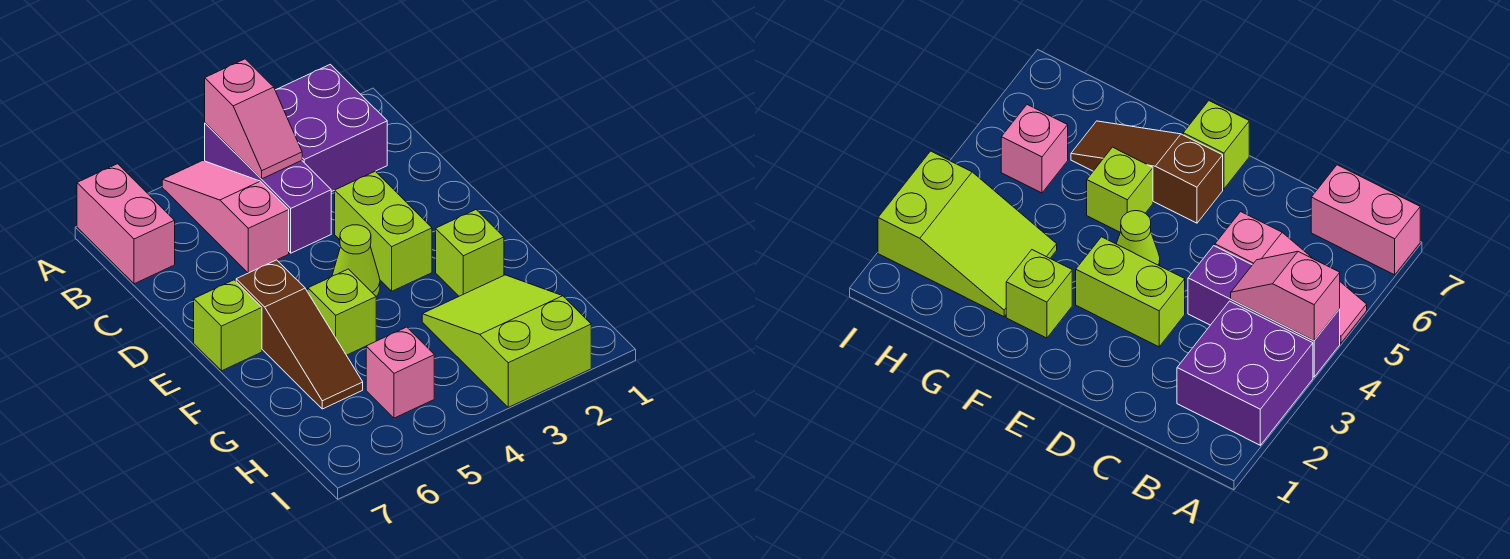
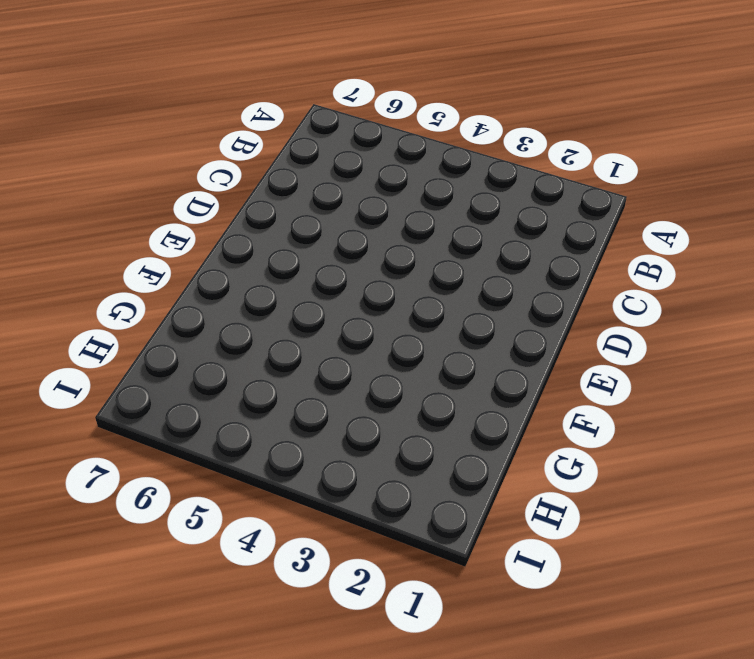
none -> purple 2x2 brick [275,64,387,192]
none -> purple 1x3 brick [205,123,331,253]
none -> pink 1x3 slope [162,161,289,273]

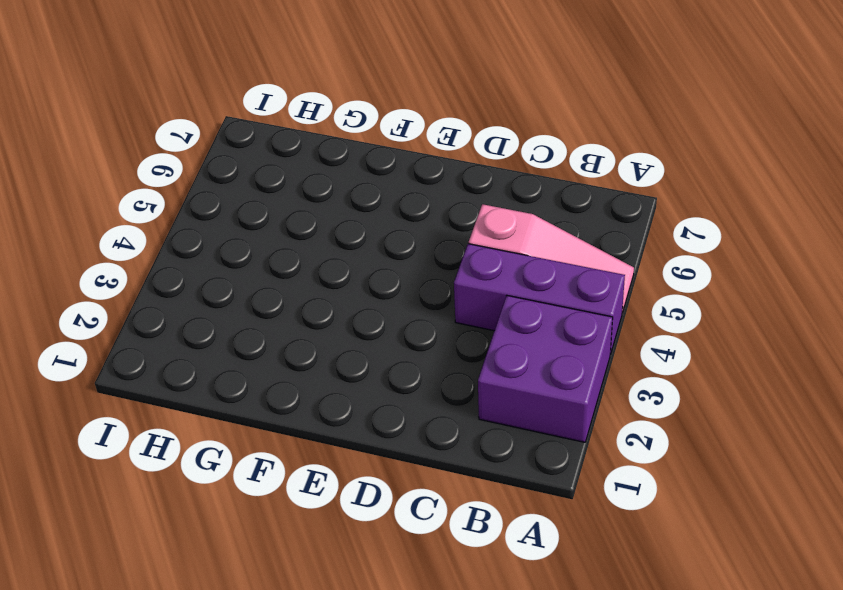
none -> pink 1x2 brick [77,164,175,284]
none -> lime 1x2 brick [335,171,432,291]
none -> lime 1x1 cone [332,225,380,296]

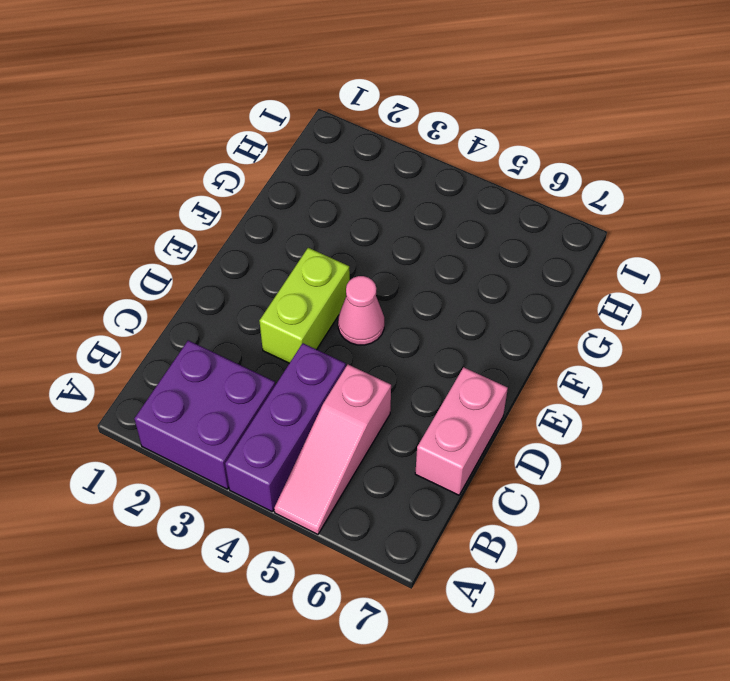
pink 1x2 brick [415,367,508,495] -> pink 1x2 brick moved to [77,164,175,284]
pink 1x1 cone [338,276,384,345] -> lime 1x1 cone [332,225,380,296]
none -> brown 1x3 slope [236,260,363,409]
none -> lime 1x1 brick [194,280,262,371]
none -> lime 1x1 brick [436,210,504,296]

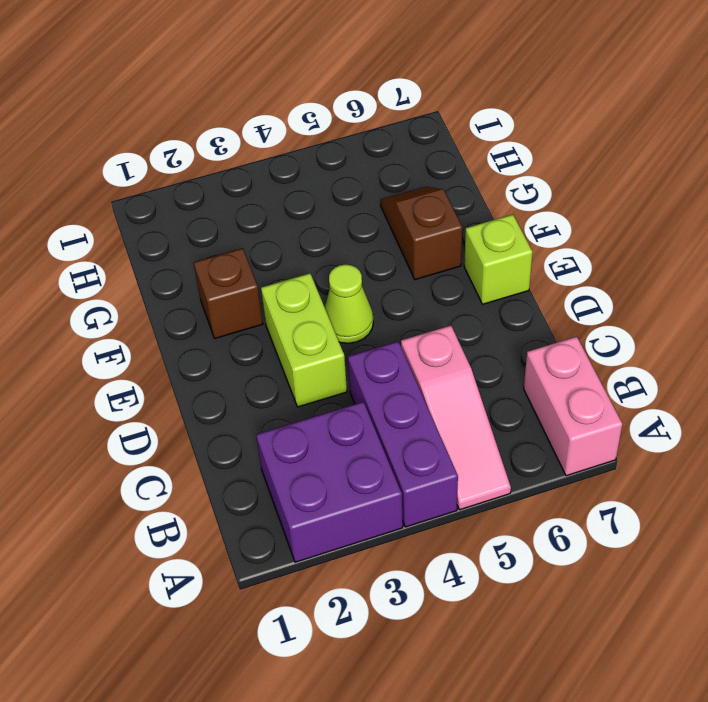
brown 1x1 brick [194,248,263,338] -> lime 1x1 brick [436,210,504,296]
brown 1x2 slope [381,187,462,280] -> brown 1x3 slope [236,260,363,409]
none -> lime 1x1 brick [308,269,376,355]
none -> lime 2x3 slope [422,275,591,407]
none -> pink 1x1 brick [366,327,434,418]

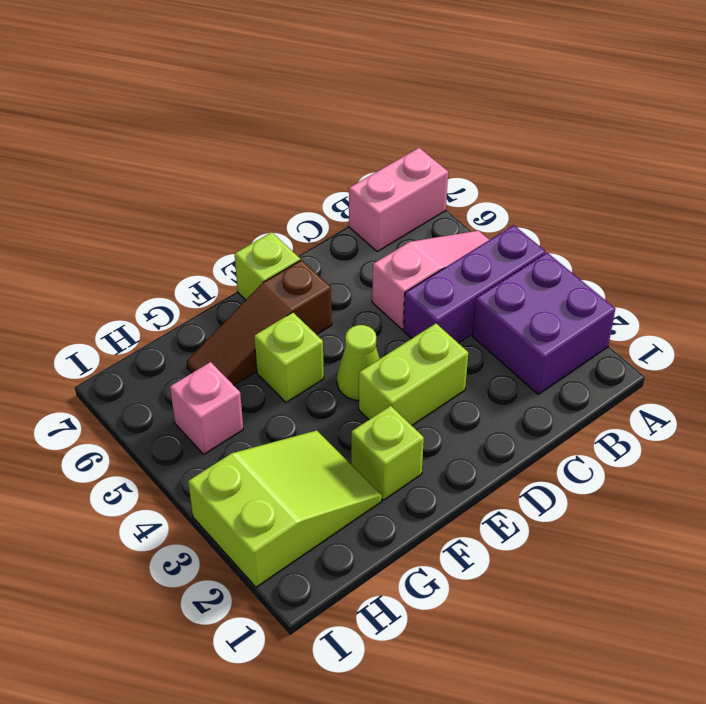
none -> pink 1x2 slope [205,59,302,179]

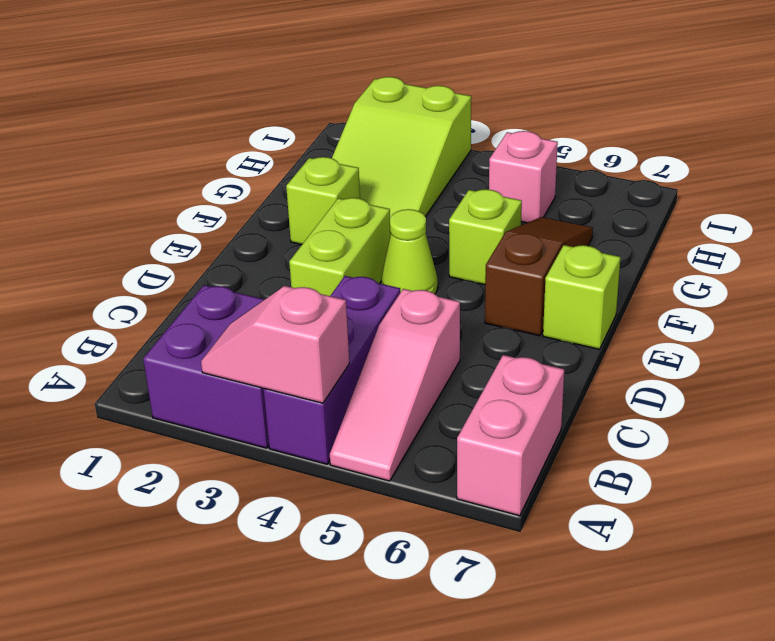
pink 1x2 slope [201,286,349,403] -> pink 1x2 slope turned to [205,59,302,179]

